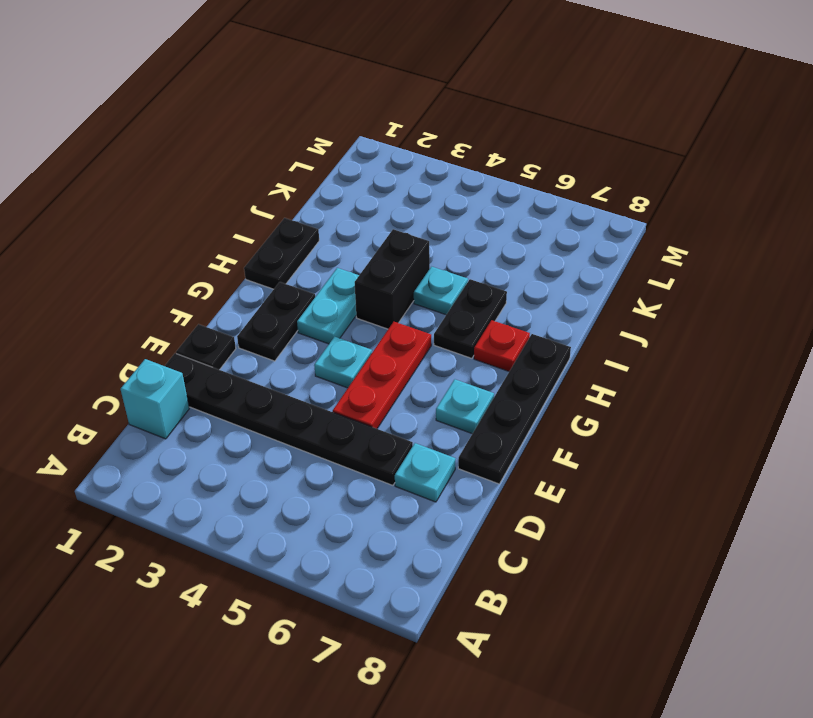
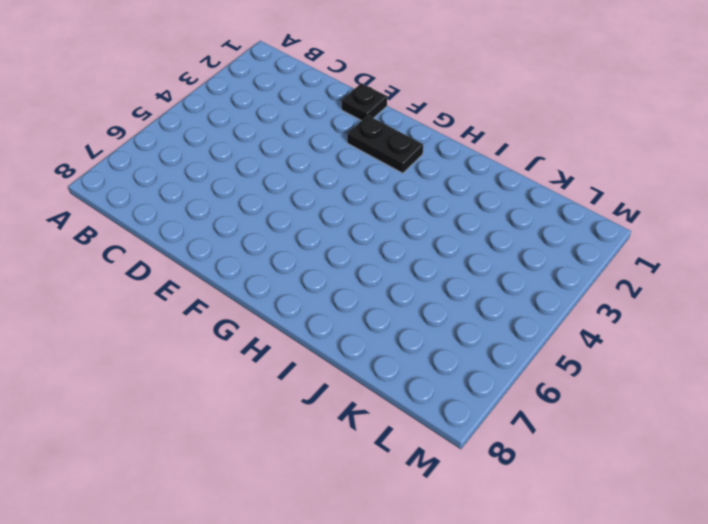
none -> cyan 1x1 brick [121,359,189,439]
none -> black 1x6 plate [165,353,413,485]
none -> cyan 1x1 plate [395,443,455,502]

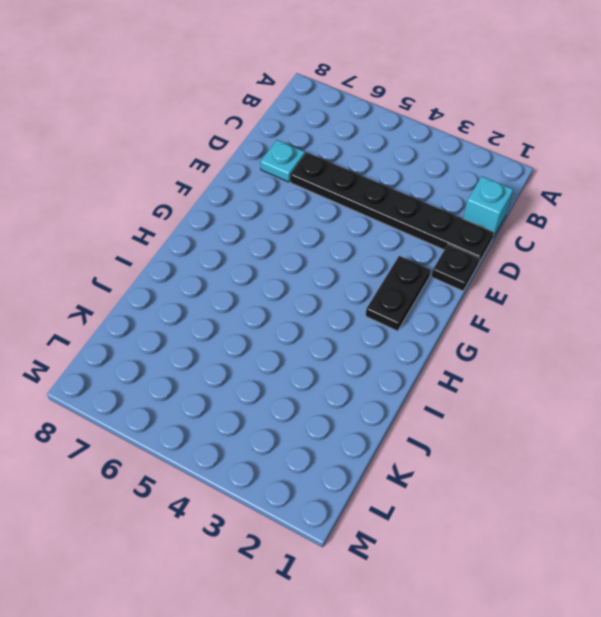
none -> red 1x3 plate [333,322,431,429]
none -> black 1x4 plate [458,334,571,484]
none -> cyan 1x1 plate [314,337,372,388]

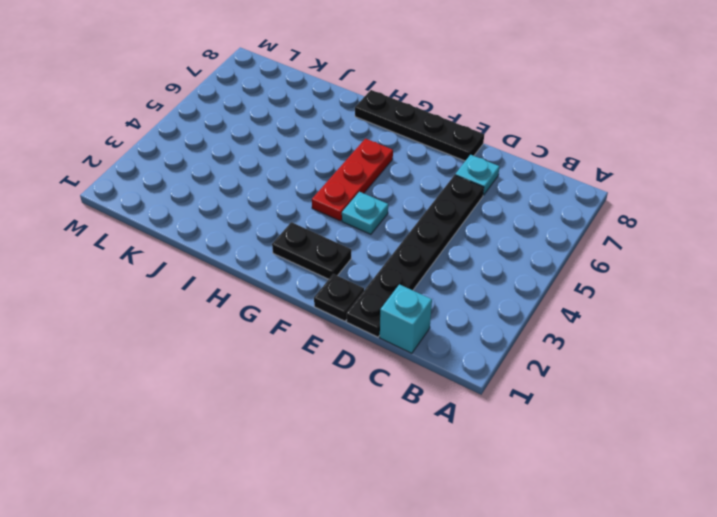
red 1x3 plate [312,139,393,221] -> red 1x3 plate turned to [333,322,431,429]
none -> cyan 1x1 plate [436,379,494,434]
none -> cyan 1x2 plate [297,268,359,344]
none -> black 1x2 plate [244,218,319,289]

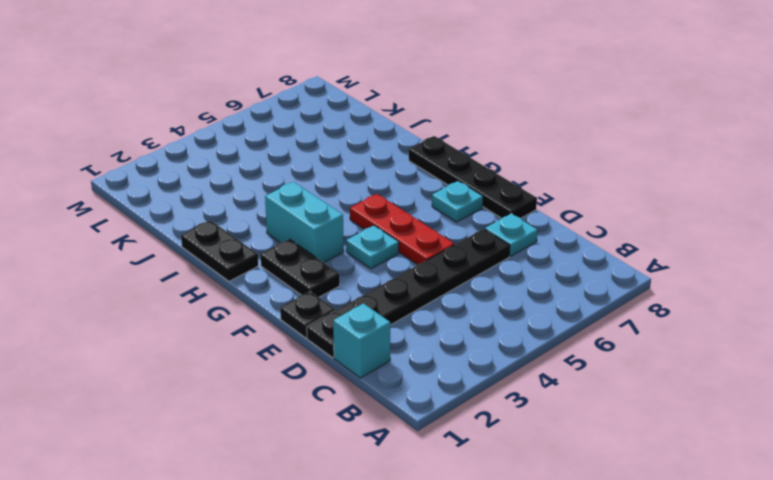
cyan 1x2 brick [265,182,344,263] -> cyan 1x2 plate [297,268,359,344]
none -> black 1x2 brick [355,229,430,329]
none -> black 1x2 plate [434,279,507,358]
none -> red 1x1 plate [474,320,530,371]

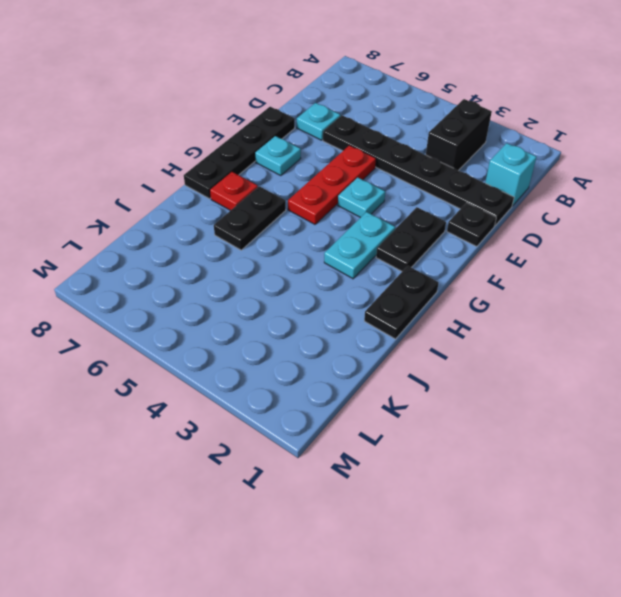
black 1x2 brick [426,99,492,171] -> black 1x2 brick moved to [355,229,430,329]
none -> cyan 1x1 plate [414,267,468,315]

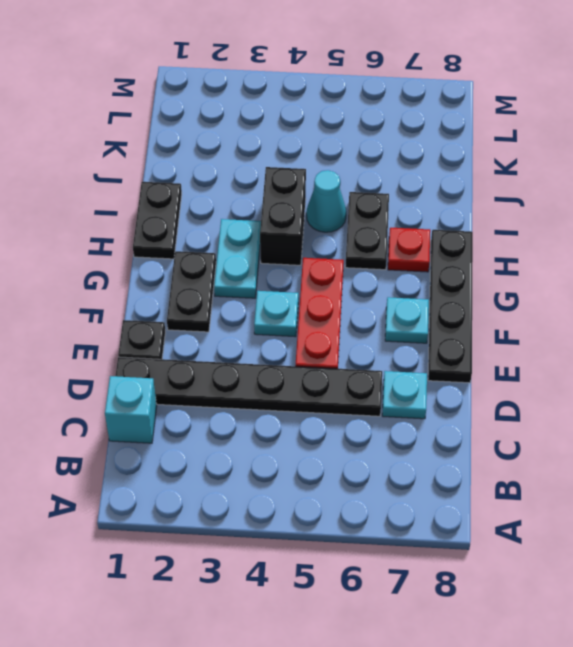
cyan 1x1 cone [306,170,346,232] -> cyan 1x1 plate [414,267,468,315]

